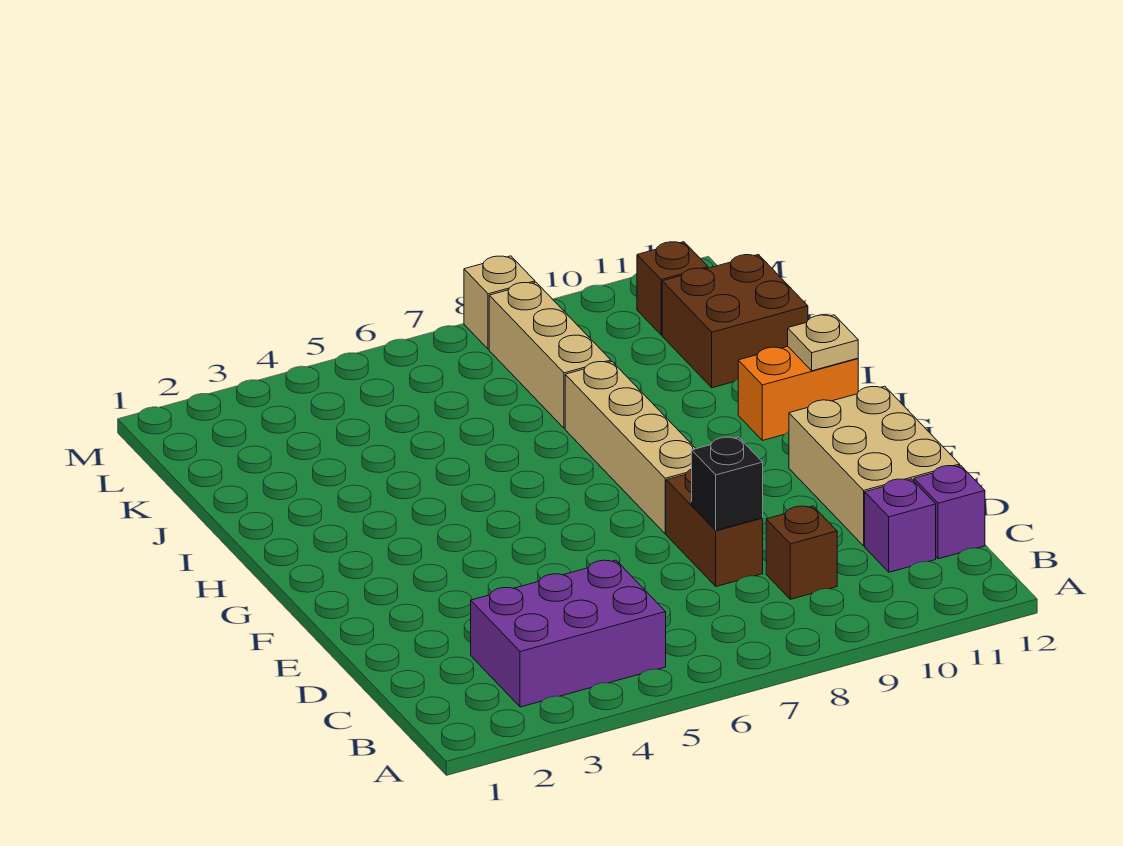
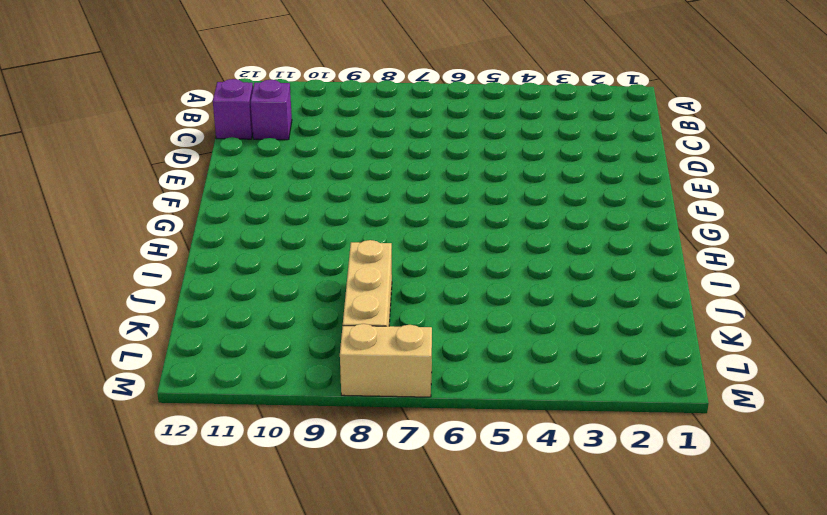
tan 1x2 brick [340,324,432,397] -> tan 1x1 brick [464,256,535,349]
none -> purple 2x3 brick [471,560,666,707]
none -> brown 1x1 brick [766,506,837,599]
none -> brown 1x2 brick [666,469,763,587]

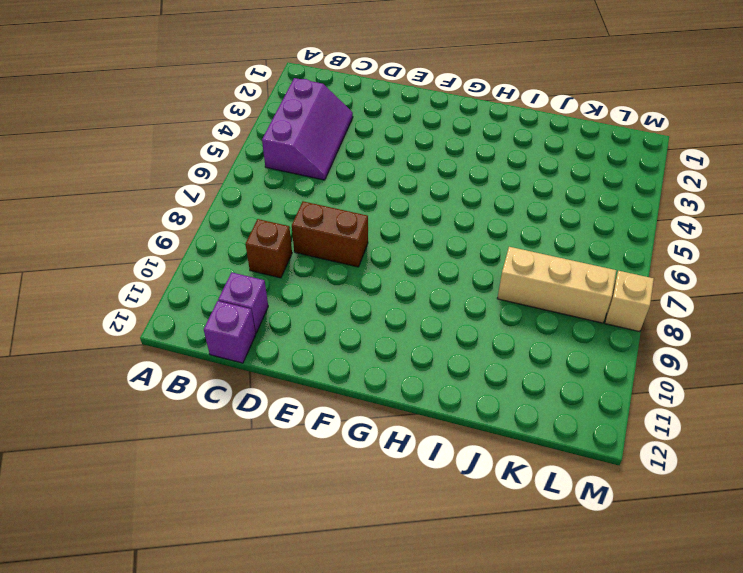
purple 2x3 slope [262,78,353,180] -> purple 2x3 brick [471,560,666,707]
none -> tan 2x3 brick [789,386,960,546]
none -> tan 1x4 brick [565,362,696,534]
none -> orange 1x2 brick [738,346,858,441]

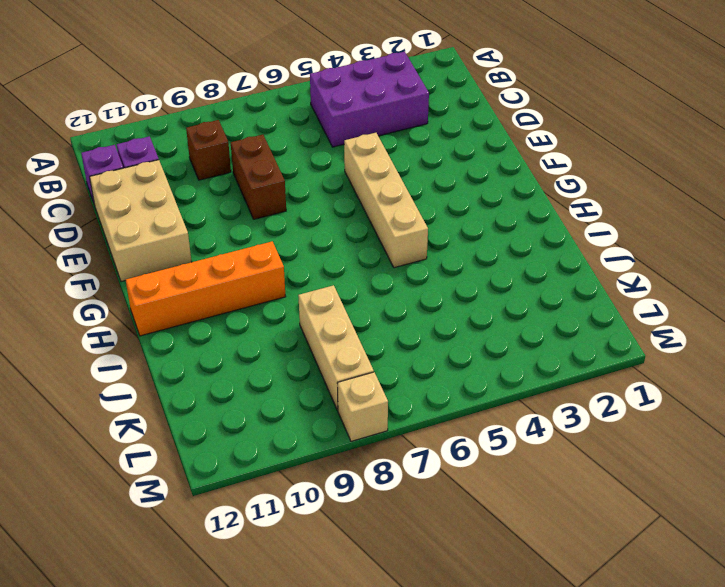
tan 1x4 brick [344,133,428,268] -> tan 1x4 brick moved to [565,362,696,534]
orange 1x4 brick [126,241,286,336] -> orange 1x2 brick [738,346,858,441]
none -> brown 2x2 brick [662,255,808,388]
none -> brown 1x1 brick [637,242,708,335]
none -> black 1x1 brick [692,437,763,530]

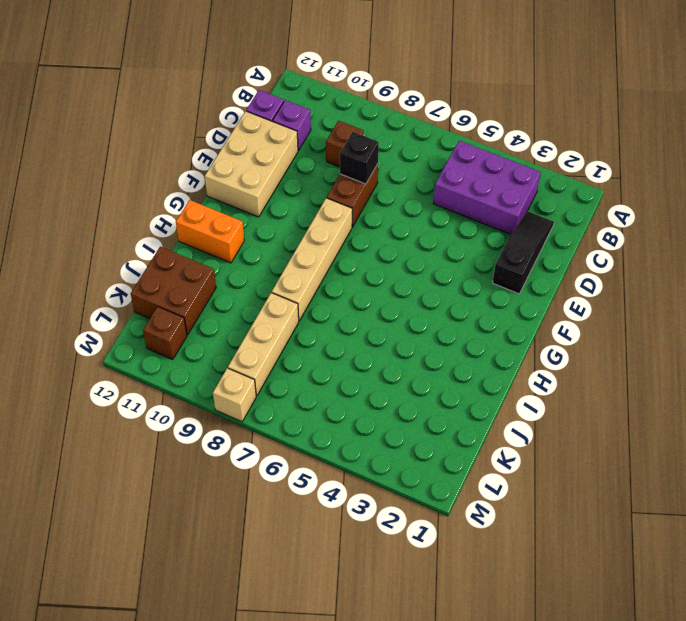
black 1x3 slope [493,212,554,294] -> none
none -> tan 1x1 plate [788,315,858,371]

